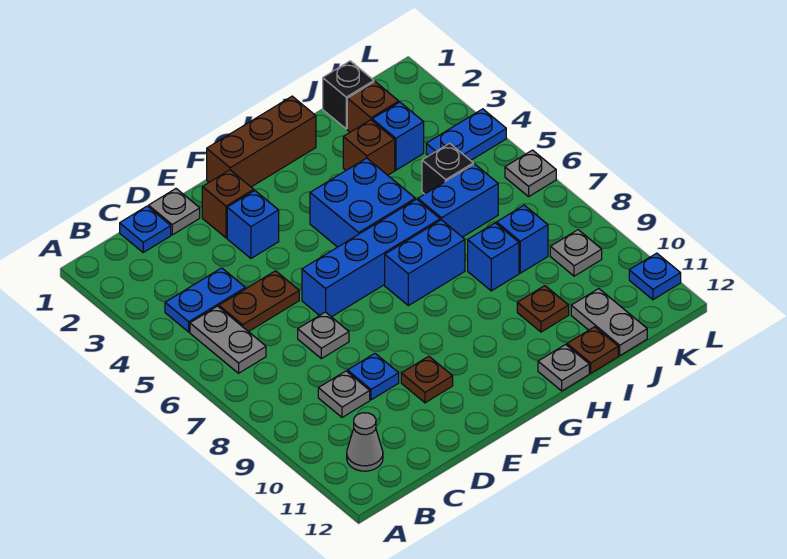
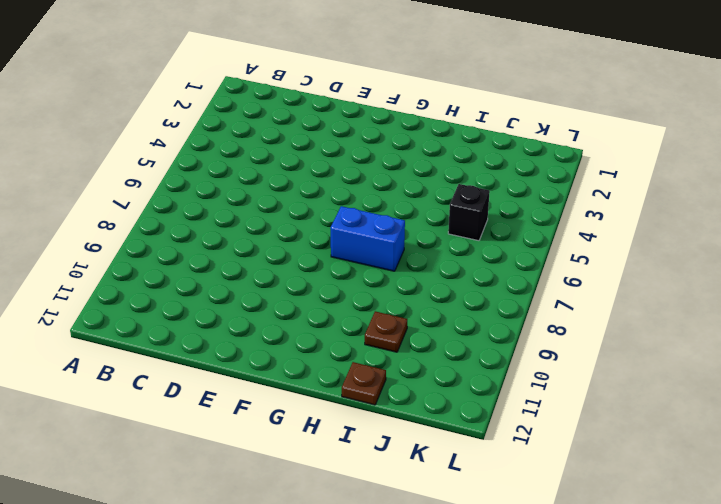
none -> blue 1x2 plate [165,268,245,332]
none -> grey 1x2 plate [190,306,266,373]
none -> grey 1x1 cone [347,413,383,471]
none -> blue 1x1 plate [120,206,171,252]

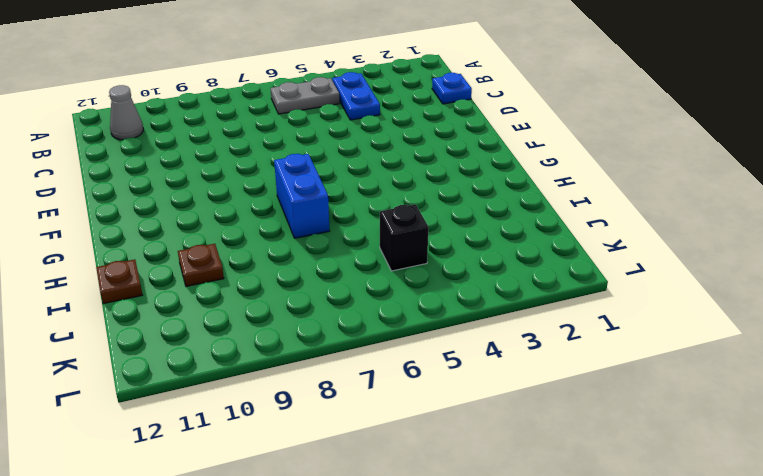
none -> brown 1x2 plate [219,271,299,332]
none -> grey 1x1 plate [318,371,370,417]
none -> grey 1x1 plate [149,189,200,235]
none -> grey 1x1 plate [298,312,349,359]

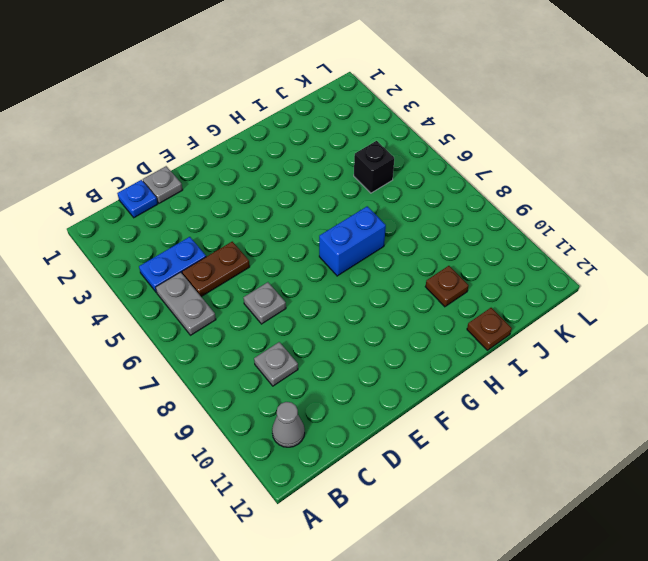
none -> blue 1x1 plate [347,354,399,400]
none -> brown 1x1 brick [202,170,254,238]
none -> blue 1x1 brick [227,191,279,258]
none -> blue 1x4 brick [302,199,440,317]

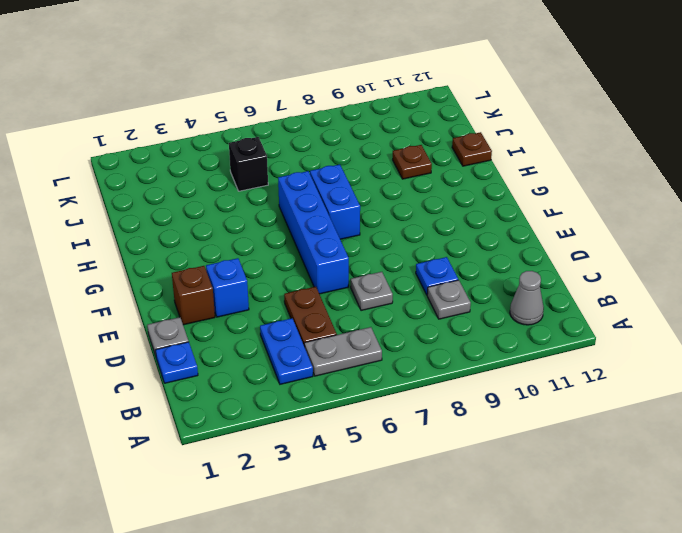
none -> brown 1x1 plate [401,356,453,403]
none -> brown 1x3 brick [207,96,316,187]
none -> blue 2x2 brick [310,158,415,247]
none -> grey 1x1 plate [538,344,589,391]

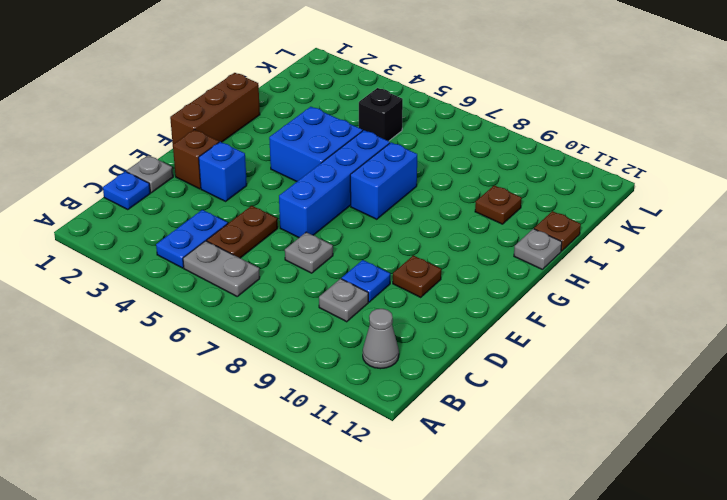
none -> brown 1x1 brick [343,120,395,175]
none -> blue 1x2 brick [418,164,498,237]
none -> blue 1x1 brick [468,223,519,291]
none -> black 1x1 brick [323,61,374,129]

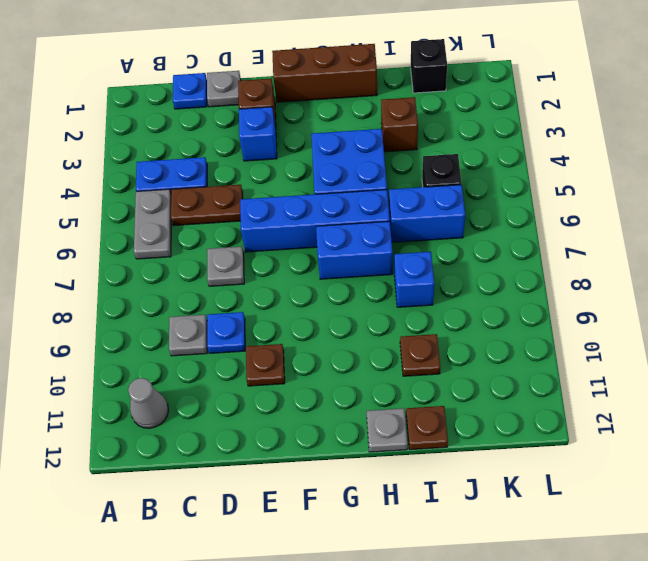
none -> brown 1x1 brick [347,82,399,132]
none -> blue 1x1 brick [372,102,424,170]
none -> blue 1x1 brick [497,205,548,273]
none -> grey 1x2 plate [571,289,647,355]

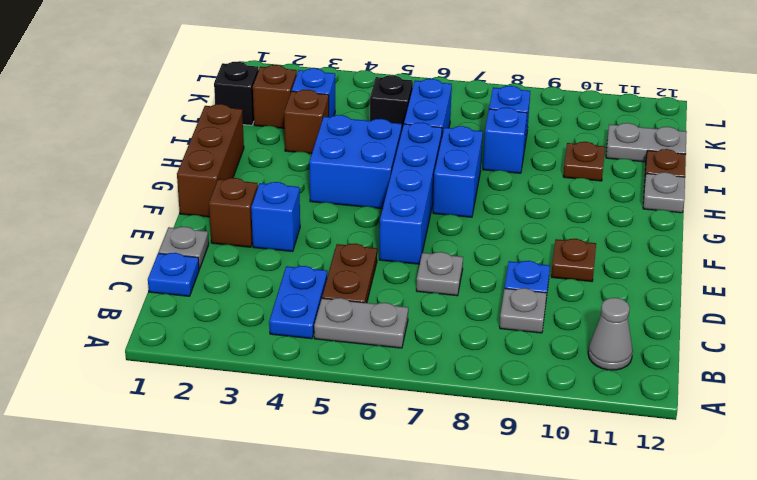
none -> blue 1x2 plate [426,109,506,161]
none -> grey 1x1 plate [550,230,602,276]
none -> grey 1x1 plate [505,150,556,197]
none -> blue 1x1 plate [629,253,681,300]

